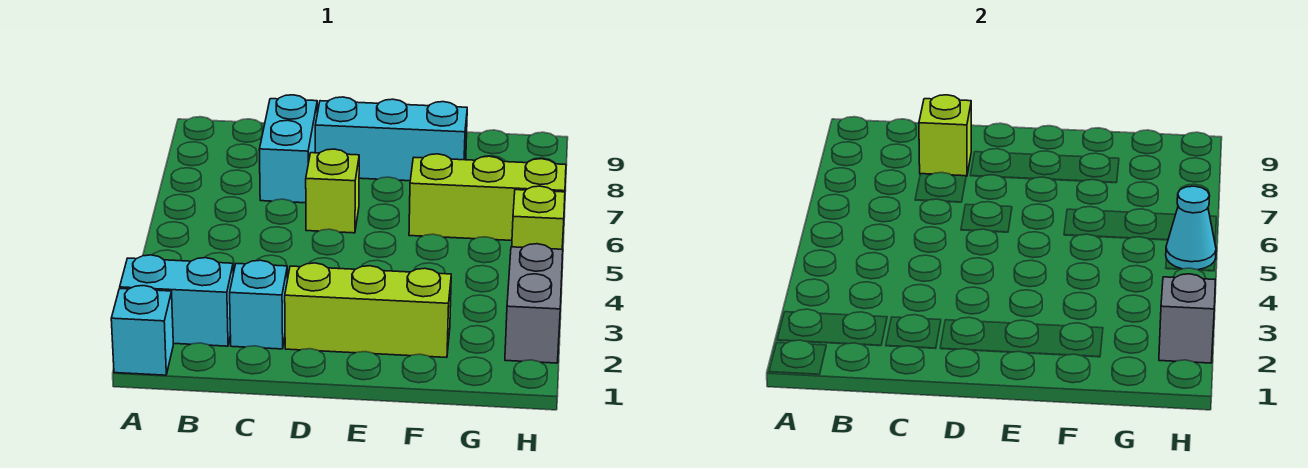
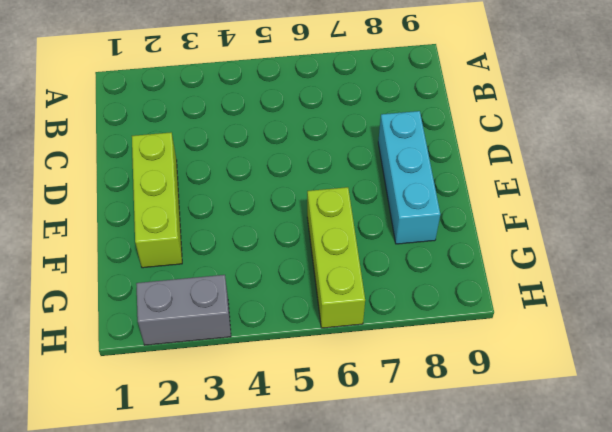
none -> cyan 1x1 brick [111,286,173,375]
none -> cyan 1x2 brick [120,255,233,346]
none -> cyan 1x1 brick [230,260,288,349]

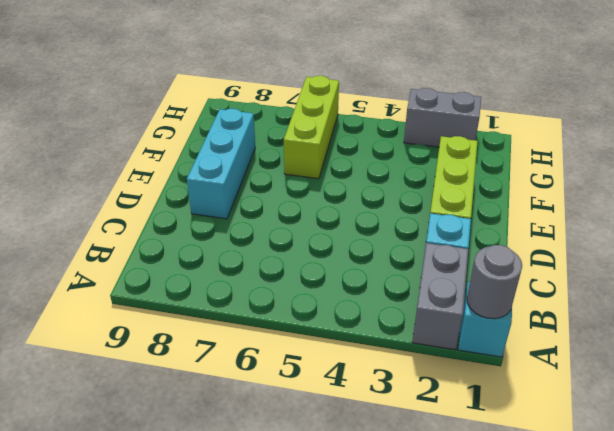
grey 1x1 round brick [467,245,522,319] -> none
grey 1x2 brick [412,243,468,350] -> cyan 1x2 brick [120,255,233,346]
none -> cyan 1x2 brick [259,95,317,203]
none -> lime 1x1 brick [306,149,359,233]
none -> lime 1x1 brick [512,186,565,249]

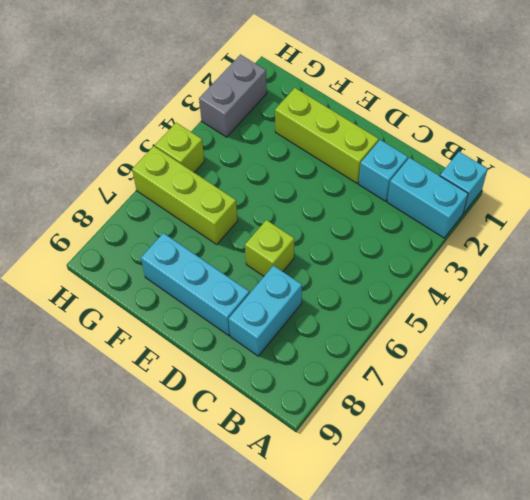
none -> lime 1x1 brick [919,95,971,176]
none -> grey 1x1 brick [1159,274,1215,363]
none -> cyan 1x1 cone [1166,186,1216,270]

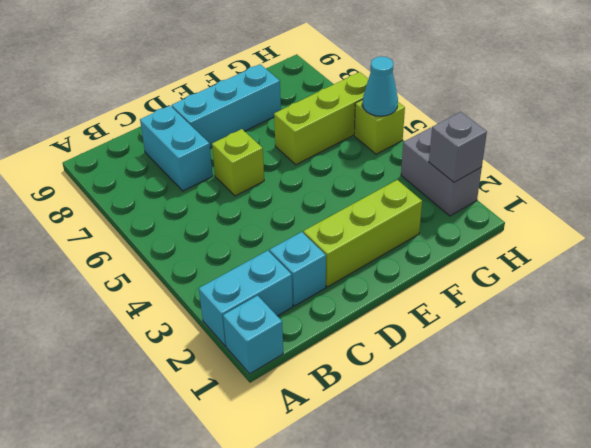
none -> lime 1x1 brick [919,95,971,176]

